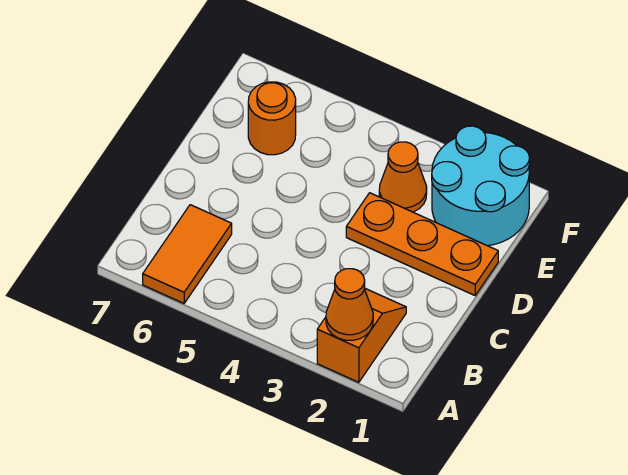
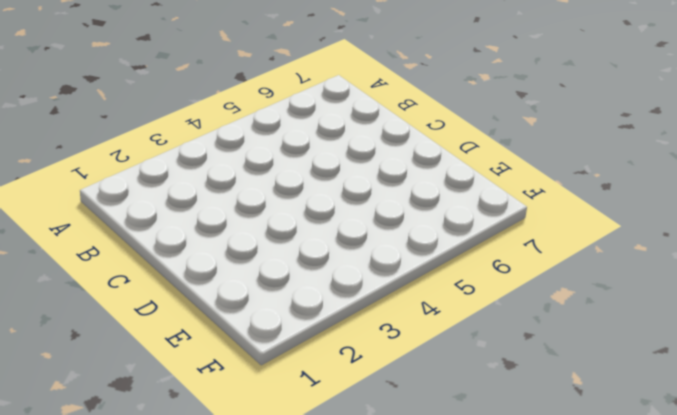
none -> orange 1x2 slope [317,288,406,382]
none -> orange 1x2 tile [143,205,232,303]

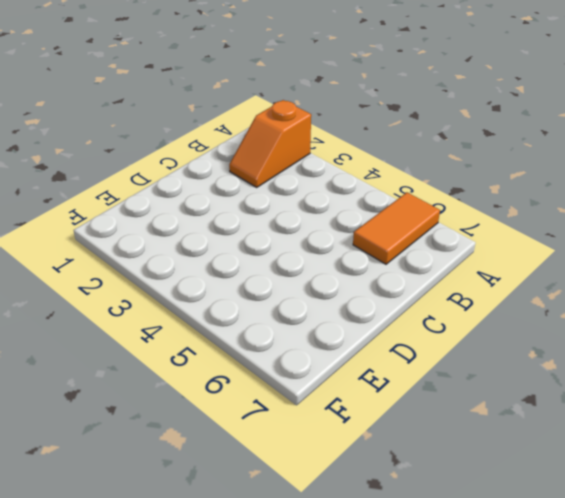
none -> orange 1x3 plate [346,193,498,295]
none -> cyan 2x2 round brick [432,126,530,246]

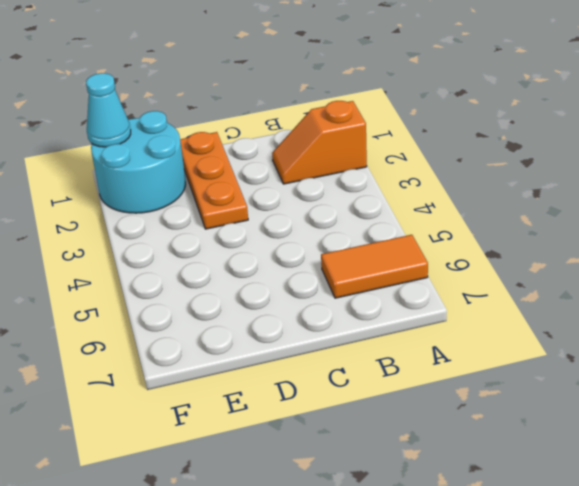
cyan 1x1 cone [86,73,131,147] -> none
none -> orange 1x1 cone [379,142,427,212]
none -> orange 1x1 round brick [248,82,296,155]

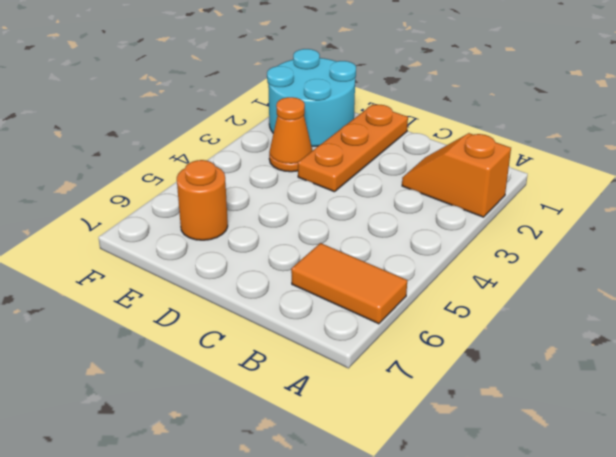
none -> orange 1x1 cone [326,269,373,340]

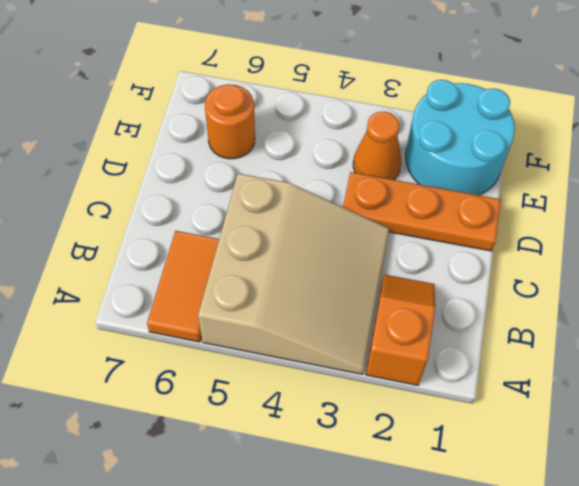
tan 3x3 slope [198,173,389,374] -> none
none -> orange 1x1 cone [326,269,373,340]

